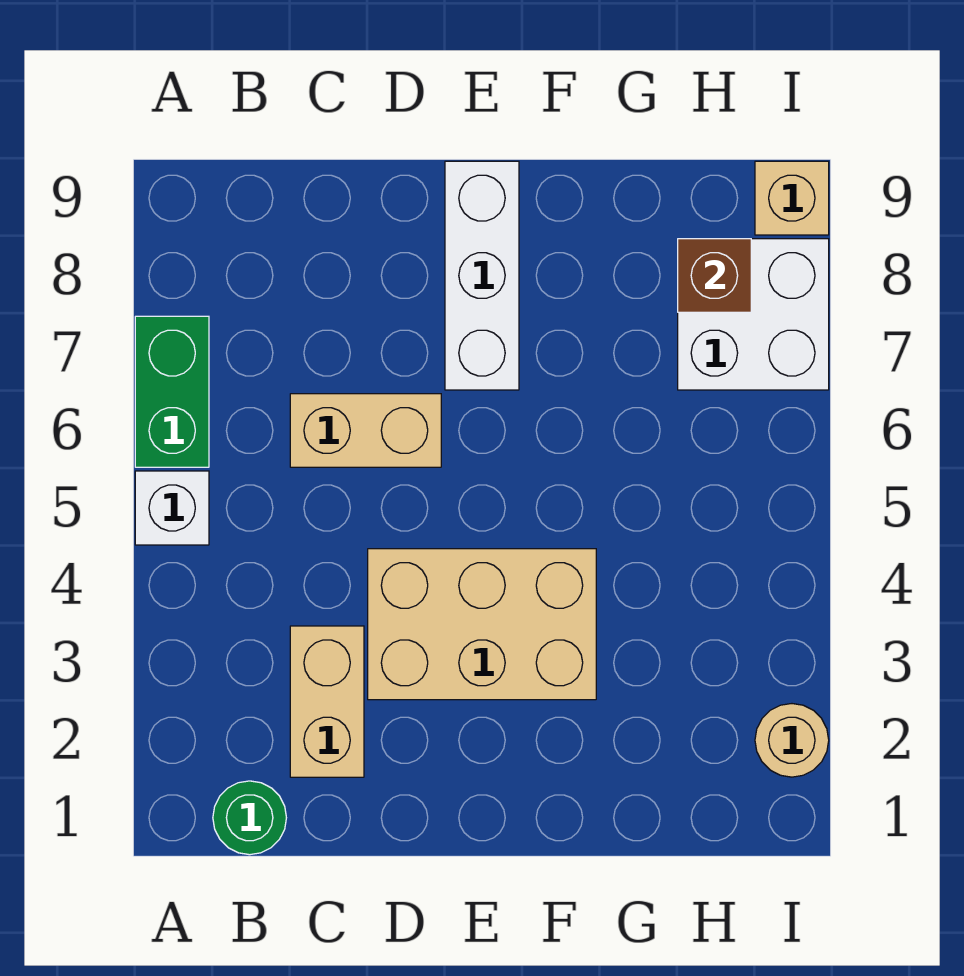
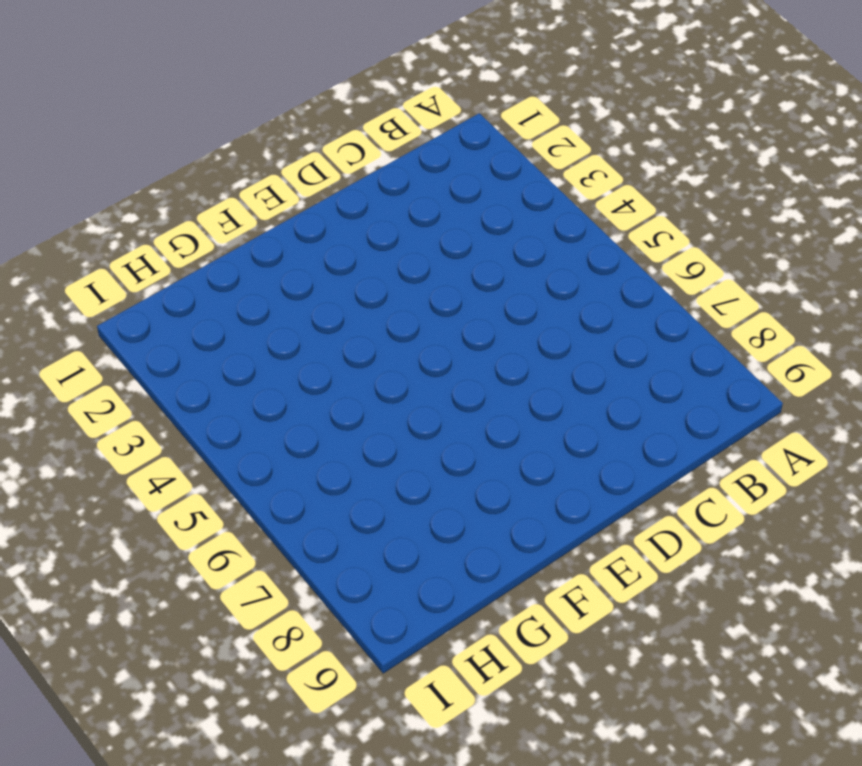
none -> white 1x1 brick [135,471,209,545]
none -> green 1x2 brick [135,316,209,467]

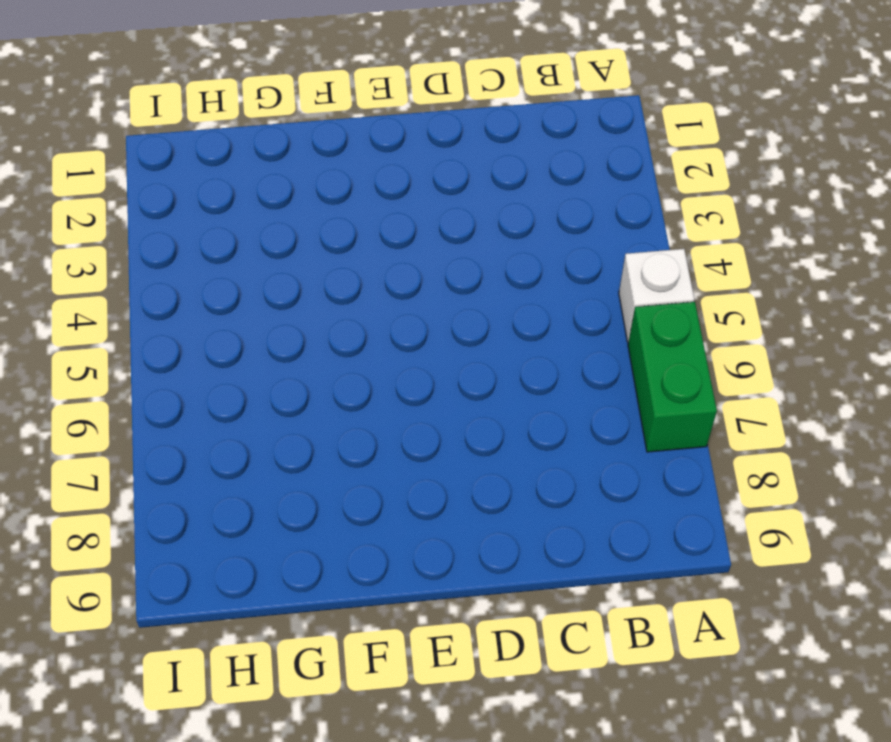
none -> green 1x1 round brick [213,781,286,855]
none -> tan 1x2 brick [290,626,364,777]

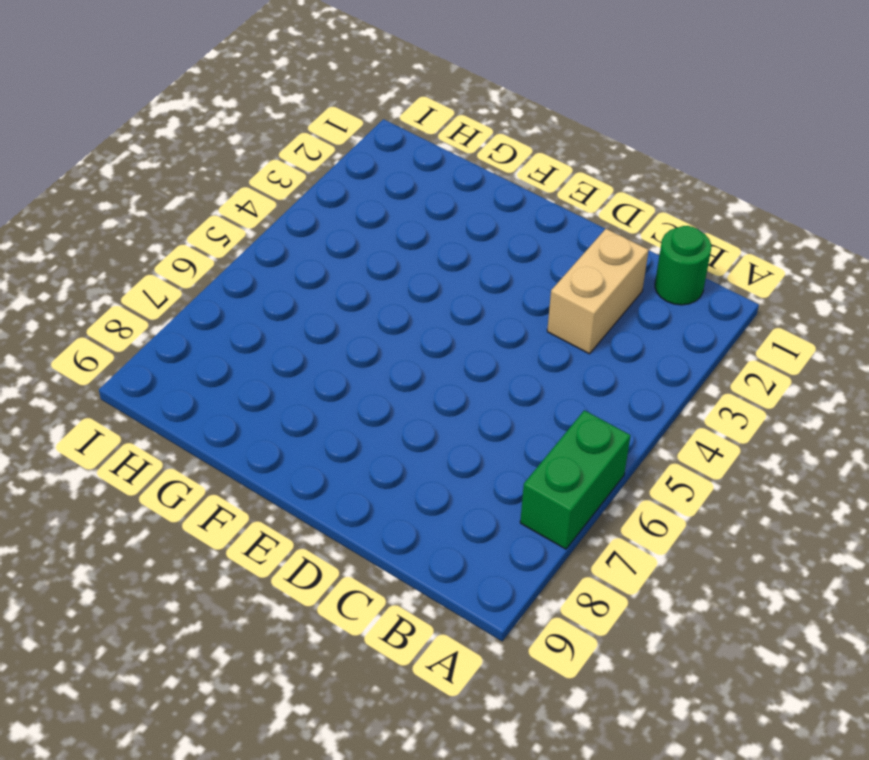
none -> white 1x1 brick [135,471,209,545]
none -> tan 1x2 brick [290,394,441,467]

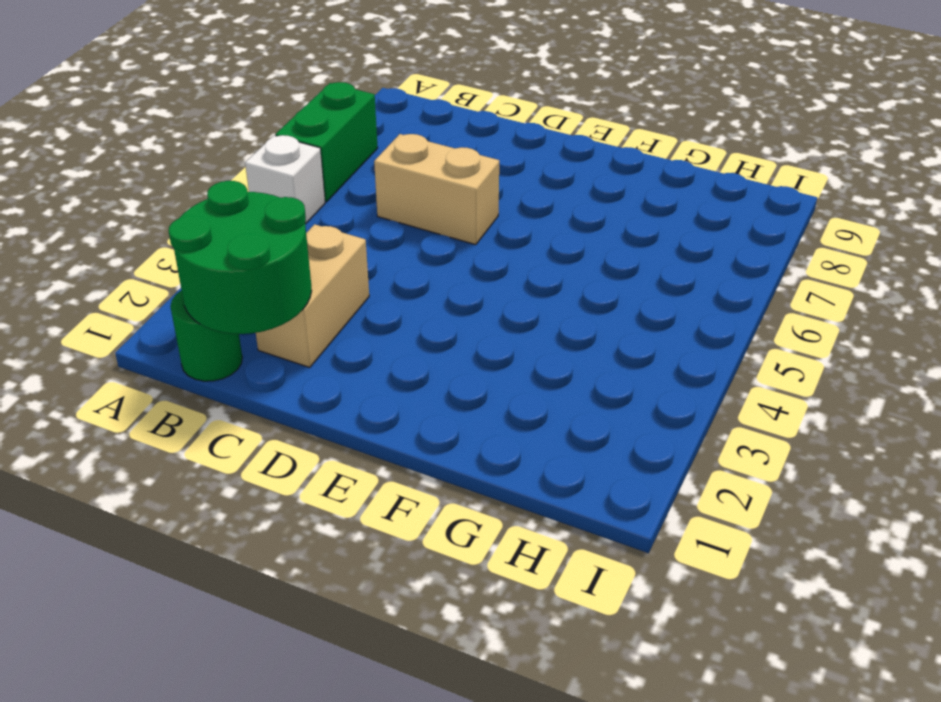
green 2x2 round brick [169,181,312,334] -> none
none -> tan 2x3 brick [368,549,596,700]
none -> white 1x3 brick [445,161,519,390]

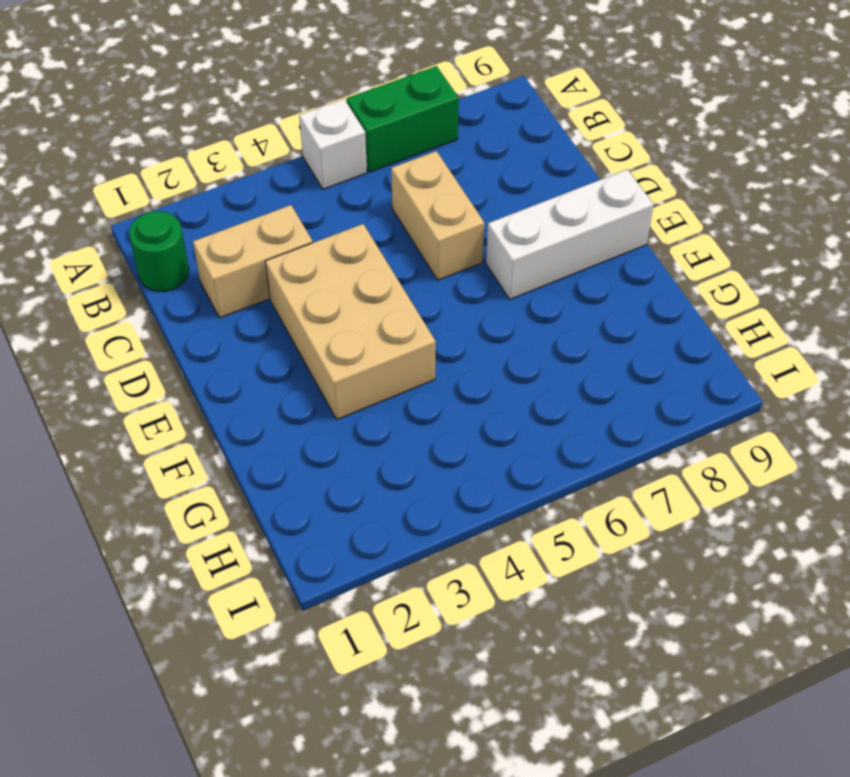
none -> white 2x2 brick [678,239,829,390]
none -> tan 1x1 round brick [755,704,829,777]

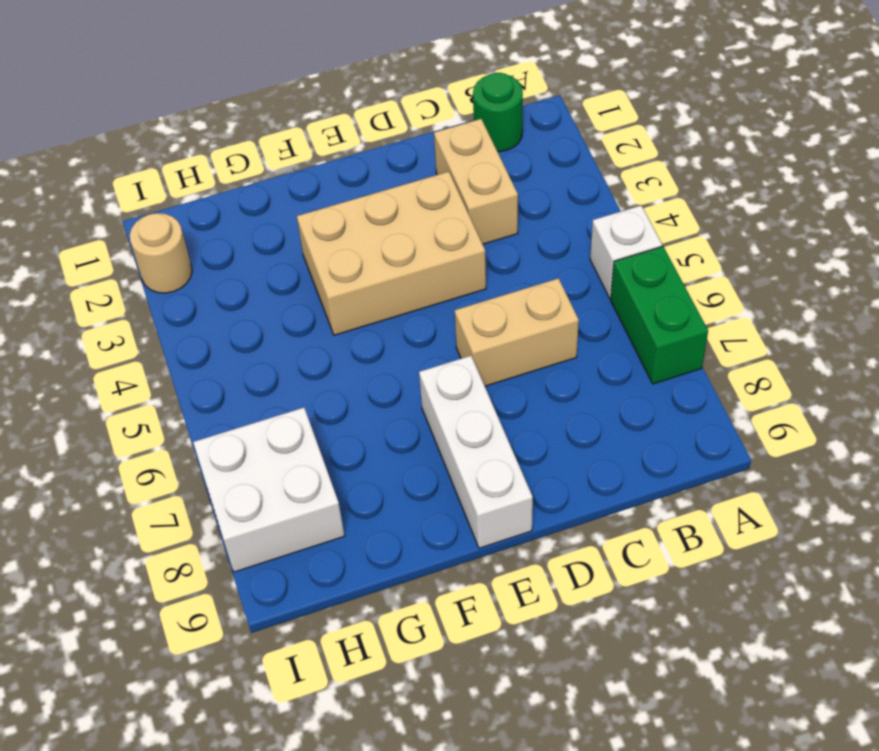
none -> tan 1x1 brick [755,161,829,235]
none -> brown 1x1 brick [678,239,751,312]

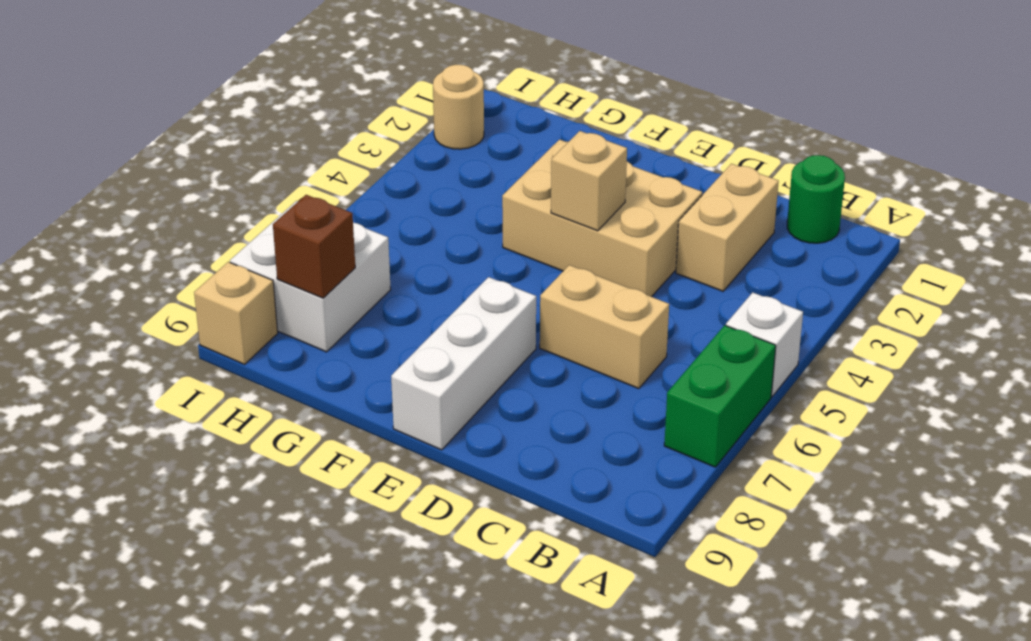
tan 1x1 brick [551,131,627,231] -> none

